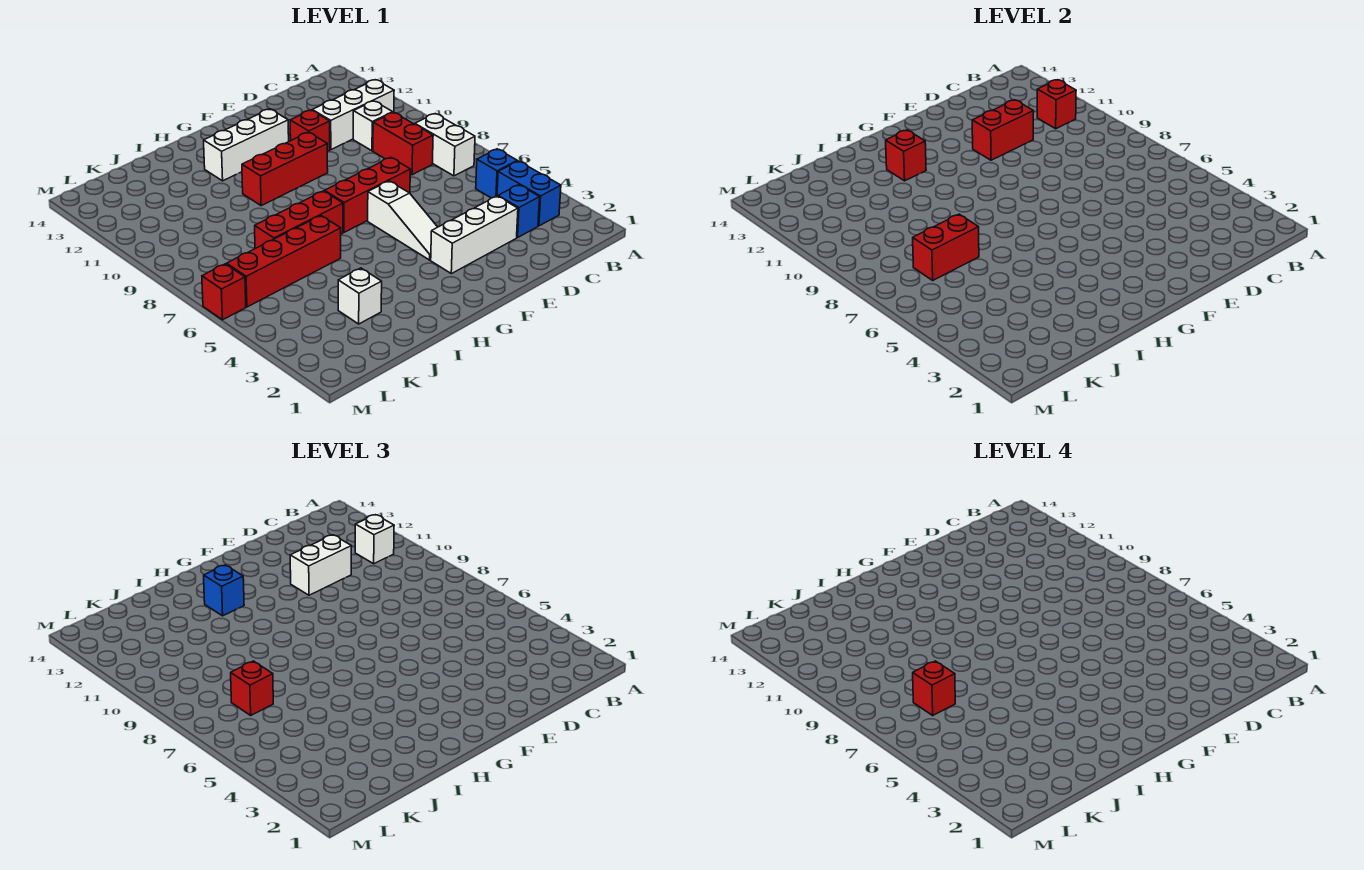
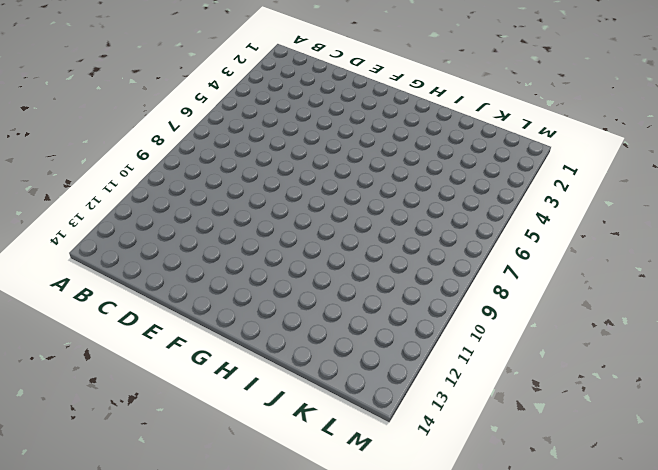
none -> blue 1x2 brick [497,161,561,226]
none -> blue 1x1 brick [476,149,517,198]
none -> white 1x2 brick [415,114,475,176]

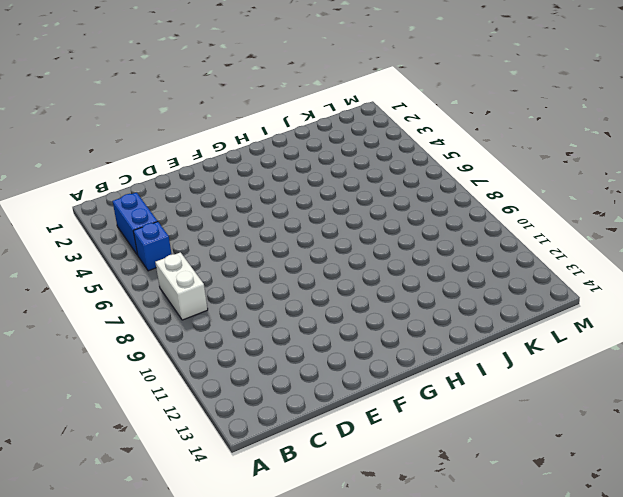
none -> white 1x3 brick [312,80,394,150]
none -> blue 1x1 brick [498,185,540,238]
none -> red 1x2 brick [373,112,433,175]

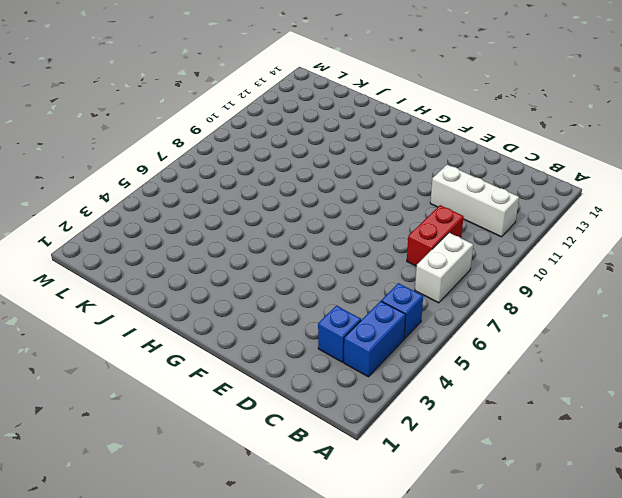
none -> white 1x1 brick [353,101,393,151]
none -> white 1x3 brick [431,196,518,274]
none -> red 1x3 brick [325,157,410,232]

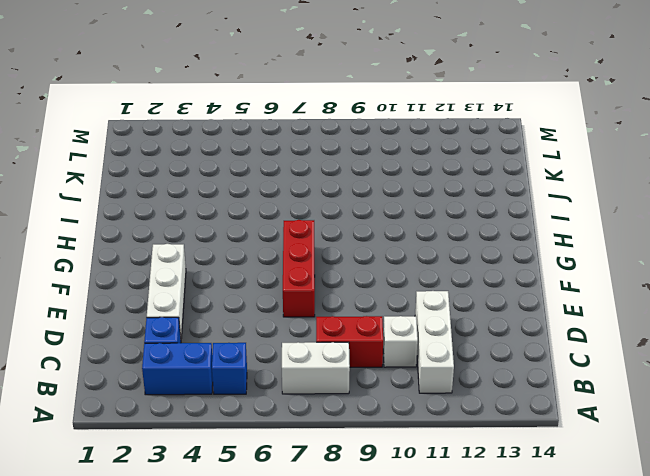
none -> red 1x1 brick [290,110,330,151]
none -> white 1x3 slope [368,181,437,260]
none -> red 1x3 brick [242,132,328,206]

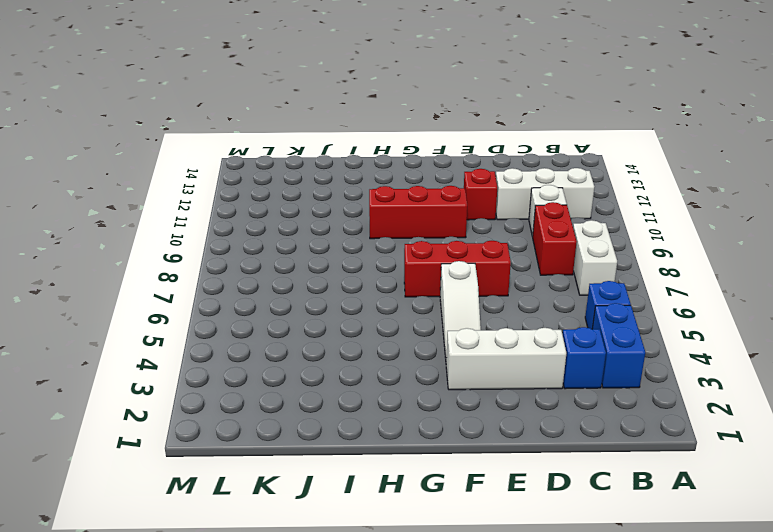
none -> white 1x3 brick [204,109,289,181]
none -> red 1x3 brick [255,191,343,249]
none -> red 1x4 brick [227,216,341,307]

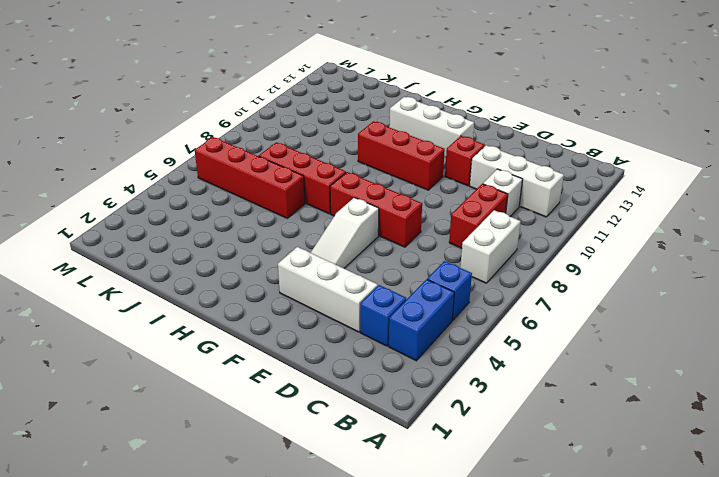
none -> white 1x1 brick [338,268,382,324]
none -> red 1x1 brick [202,264,246,320]
none -> red 1x1 brick [1037,80,1076,129]

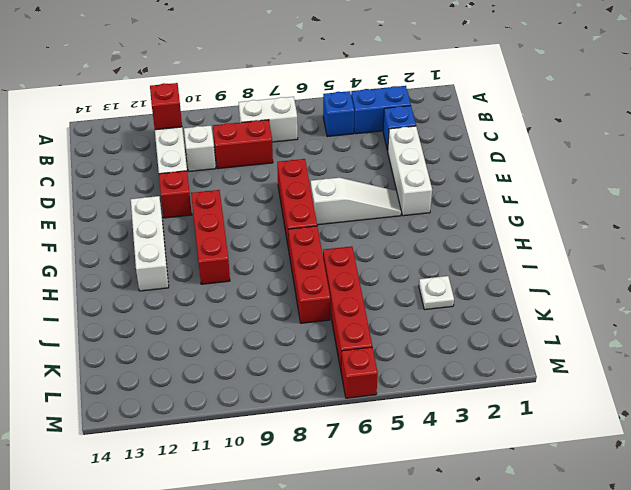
white 1x1 plate [419,276,454,310] -> white 1x1 brick [338,268,382,324]
none -> red 1x2 brick [972,100,1034,160]
none -> red 1x1 brick [886,130,926,181]
none -> red 1x2 brick [913,214,979,280]

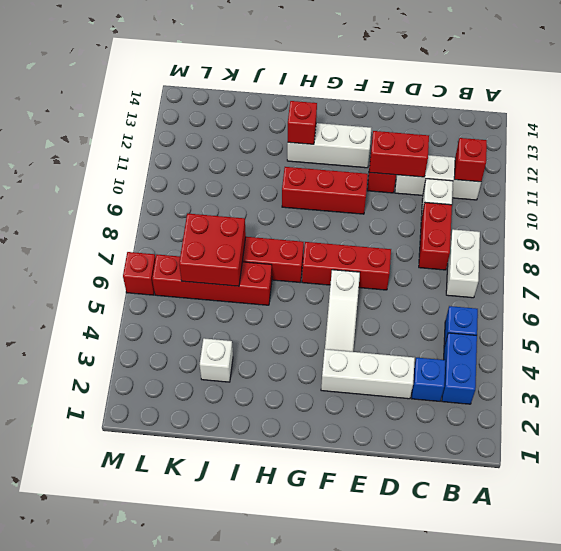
red 2x2 brick [179,213,246,286] -> red 1x2 brick [913,214,979,280]
none -> white 1x1 brick [355,515,394,564]
none -> white 1x2 brick [290,535,352,595]
none -> blue 1x1 brick [204,565,244,616]

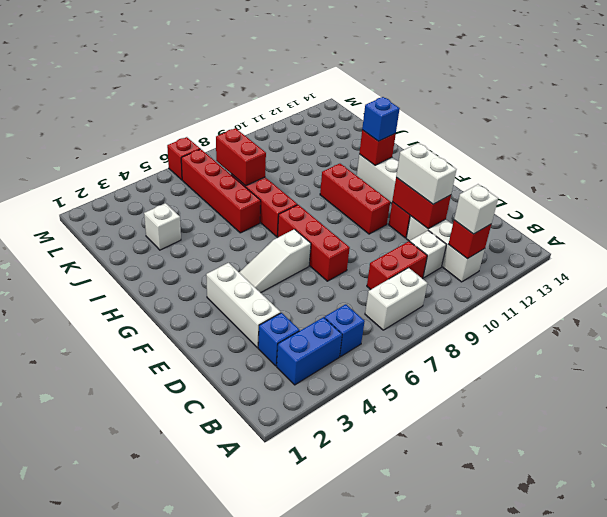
none -> red 1x1 brick [231,661,273,715]
none -> red 1x1 brick [913,661,955,715]

